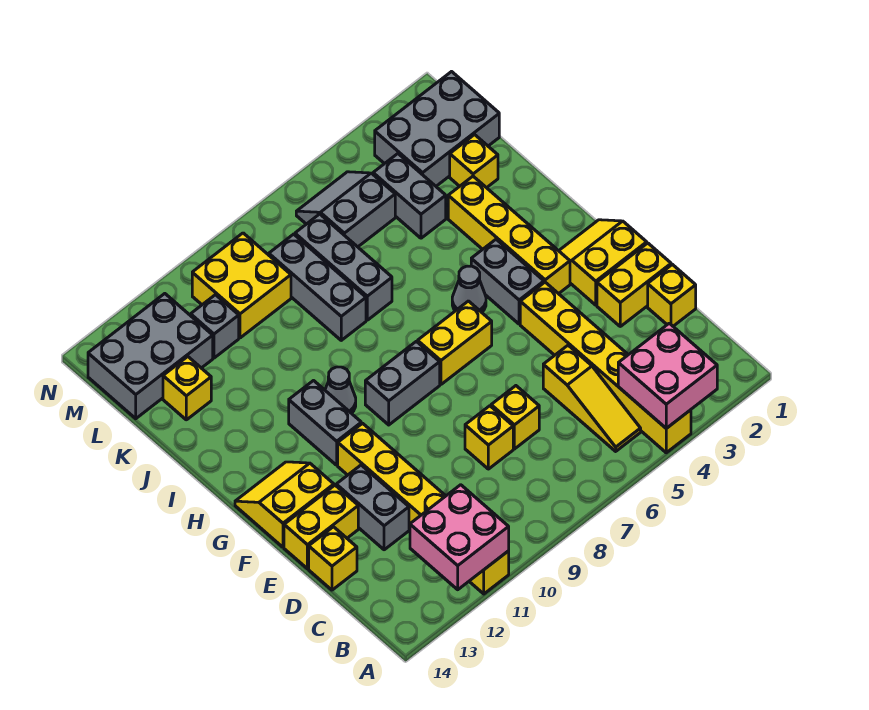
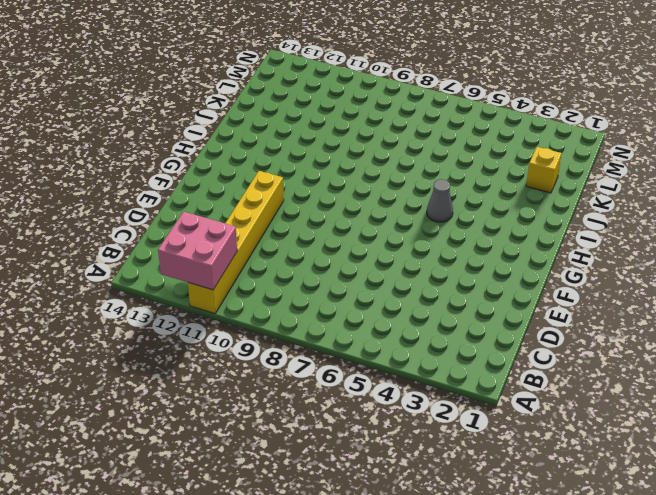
none -> yellow 1x6 brick [520,282,691,453]
none -> yellow 1x3 slope [543,345,641,451]
none -> yellow 1x1 brick [648,264,696,326]
none -> yellow 1x1 brick [491,386,539,449]

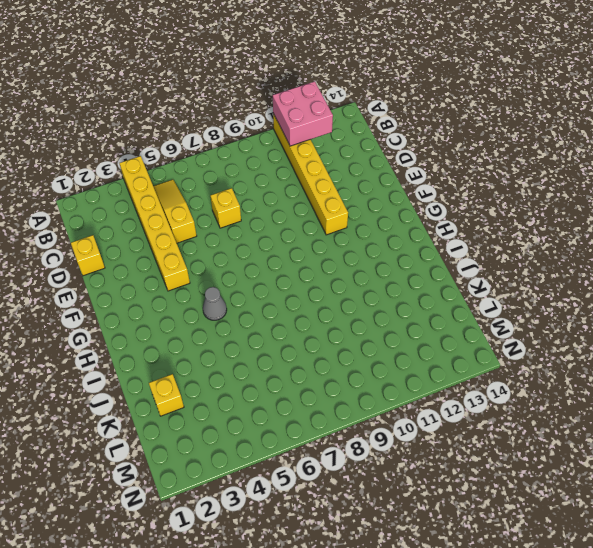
none -> yellow 1x1 brick [465,406,513,469]
none -> grey 1x2 brick [336,465,409,550]
none -> yellow 1x1 brick [309,527,357,590]
none -> yellow 1x2 brick [597,243,671,326]

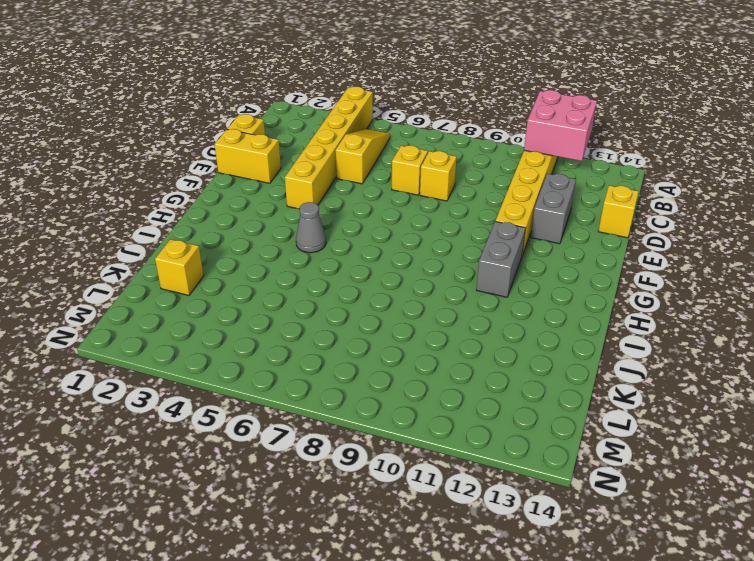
none -> yellow 1x2 brick [284,485,358,569]
none -> yellow 2x2 slope [559,220,647,305]
none -> yellow 2x2 slope [235,462,334,547]
none -> yellow 1x4 brick [448,176,570,294]

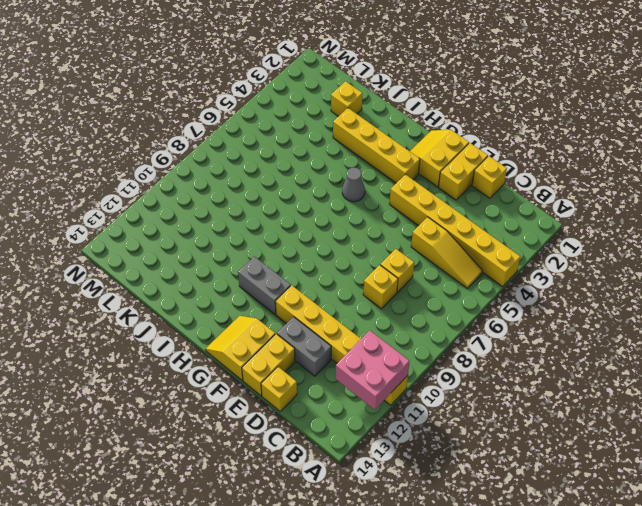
none -> grey 1x2 brick [471,239,544,324]
none -> yellow 1x2 brick [418,301,492,385]
none -> grey 1x2 brick [365,341,440,425]
none -> grey 1x1 cone [325,367,356,413]

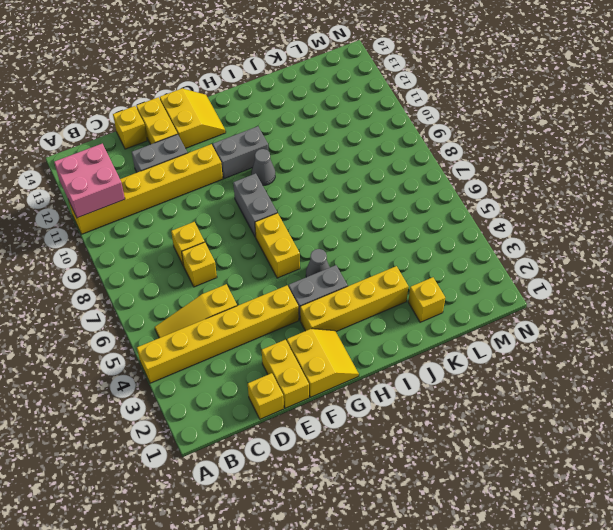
none -> grey 1x3 brick [295,214,392,320]
none -> grey 1x3 brick [269,234,366,340]
none -> grey 1x2 brick [373,154,446,238]
none -> yellow 1x1 brick [163,357,211,420]

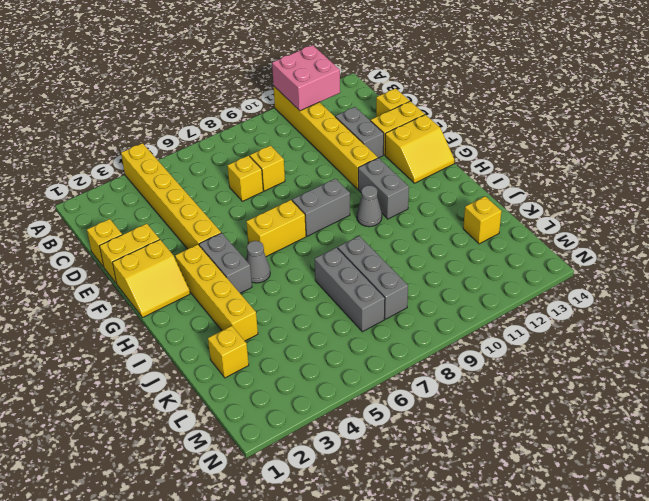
none -> yellow 1x3 slope [543,345,641,451]
none -> grey 1x2 brick [373,154,446,238]
none -> grey 2x3 brick [375,72,499,186]
none -> grey 2x2 slope [296,172,395,247]

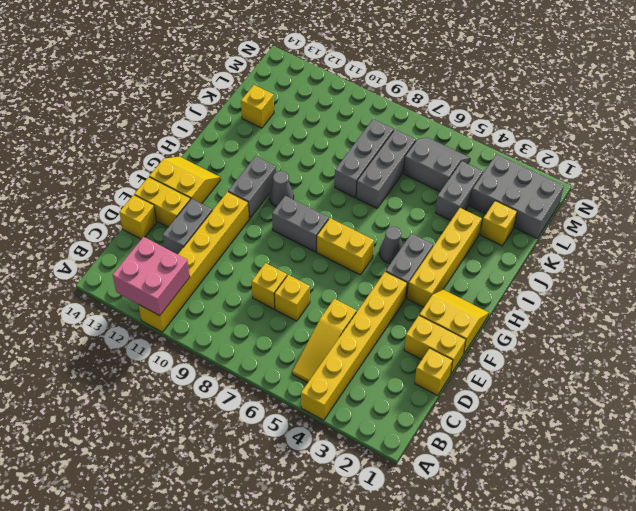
none -> yellow 2x2 brick [192,233,291,338]
none -> grey 1x1 brick [191,295,239,358]
none -> grey 2x3 brick [88,294,213,419]
none -> pink 2x2 brick [618,323,717,428]

